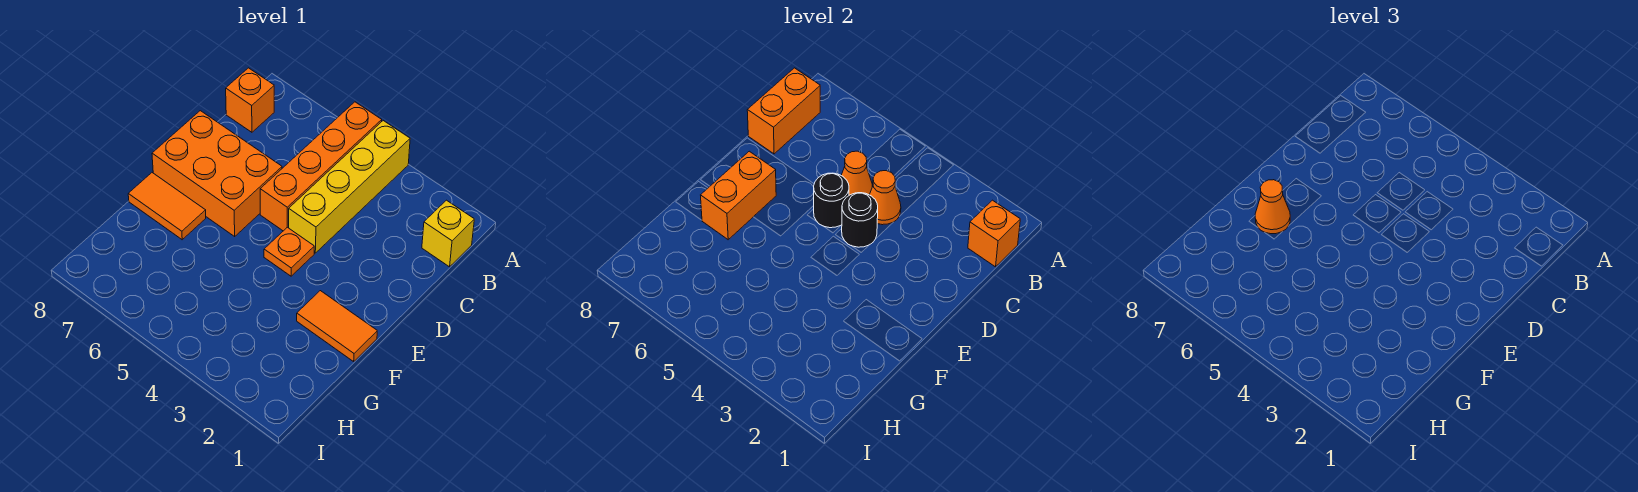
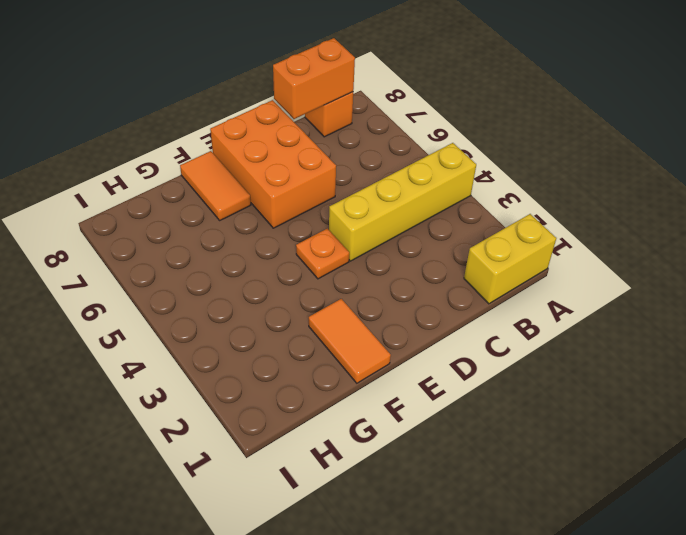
yellow 1x2 brick [464,214,556,304] -> yellow 1x1 brick [422,200,474,267]
none -> orange 1x4 brick [260,102,382,231]
none -> orange 1x1 brick [968,200,1020,267]
none -> orange 1x1 cone [870,171,901,225]

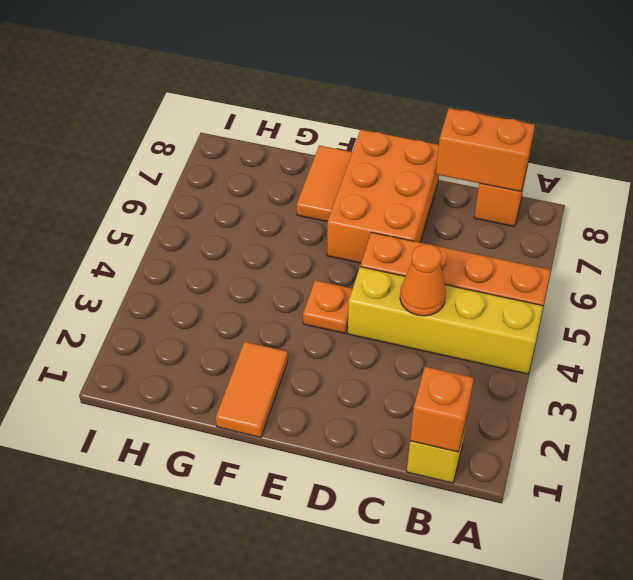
none -> orange 1x1 cone [841,151,872,195]
none -> black 1x1 round brick [842,193,878,247]
none -> black 1x1 round brick [814,173,849,228]

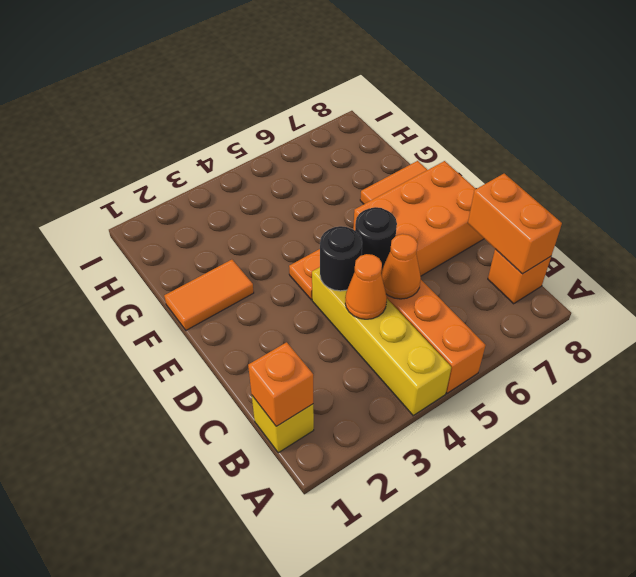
none -> orange 1x2 brick [701,151,776,240]
none -> orange 1x1 cone [1255,180,1290,234]

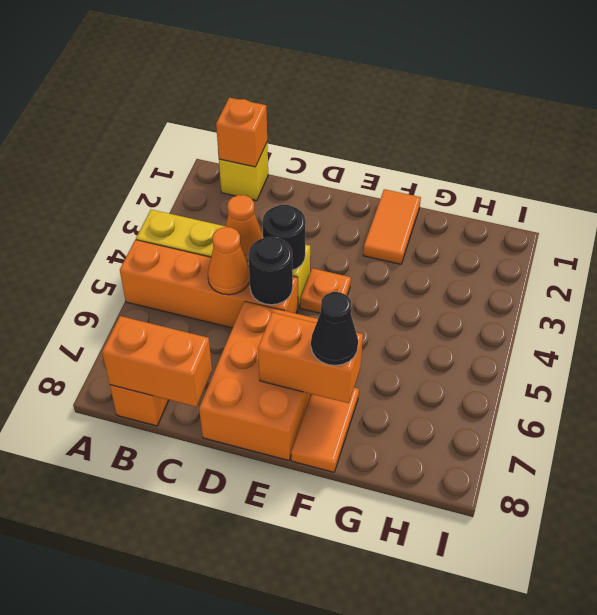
black 1x1 cone [311,292,358,365] -> orange 1x1 cone [1255,180,1290,234]

